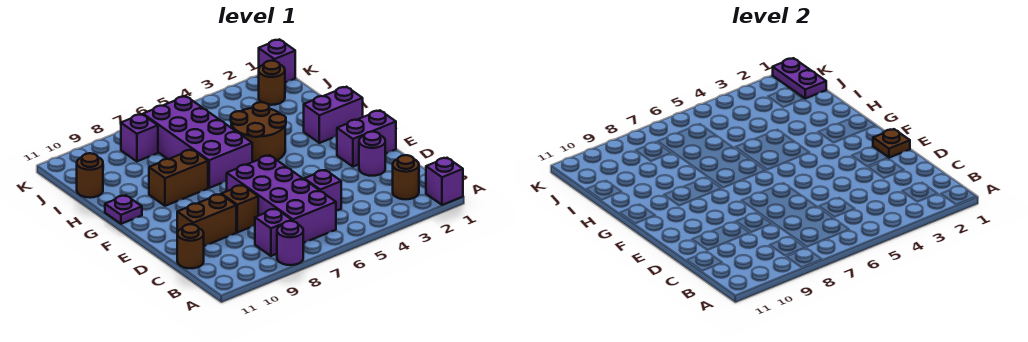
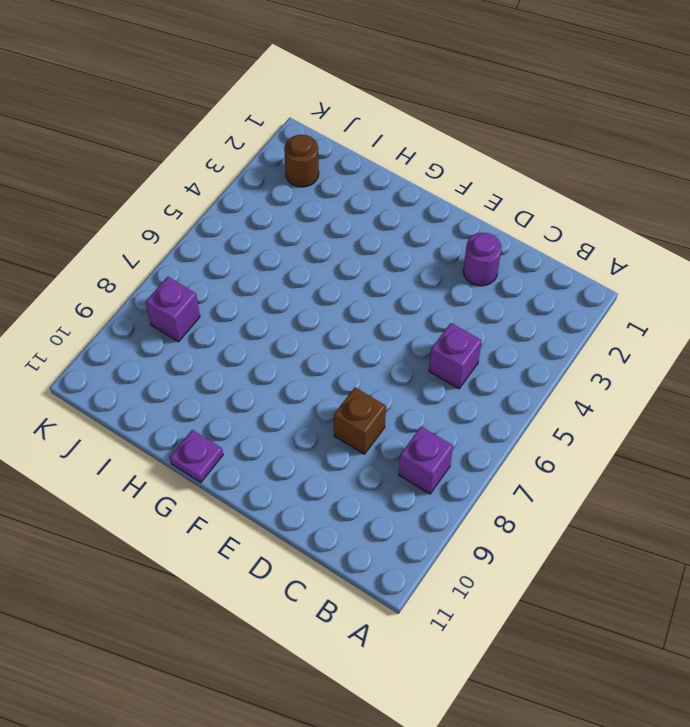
none -> purple 1x1 brick [426,158,463,205]
none -> purple 1x1 round brick [277,221,303,265]
none -> brown 1x1 round brick [393,155,419,199]

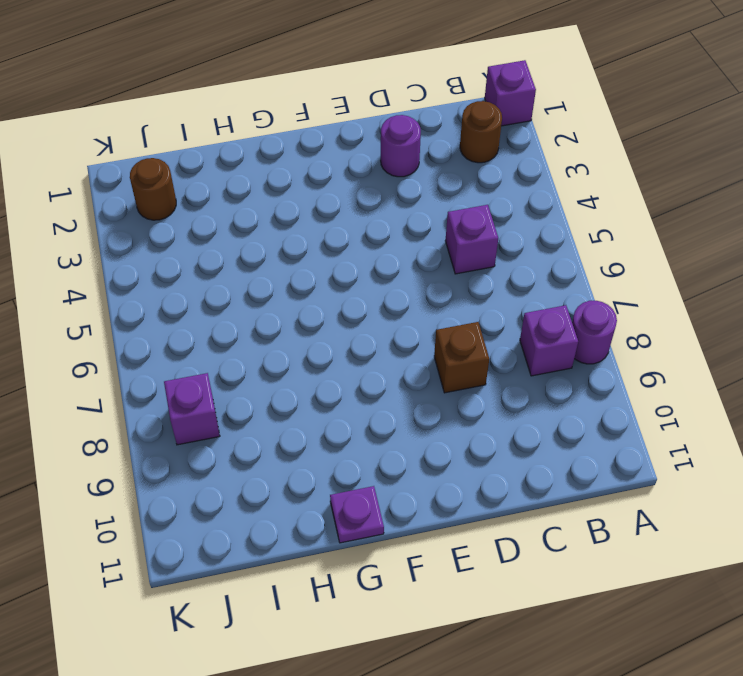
none -> purple 2x4 brick [227,155,336,243]
none -> brown 1x1 round brick [177,224,204,268]
none -> brown 1x2 brick [177,194,236,246]

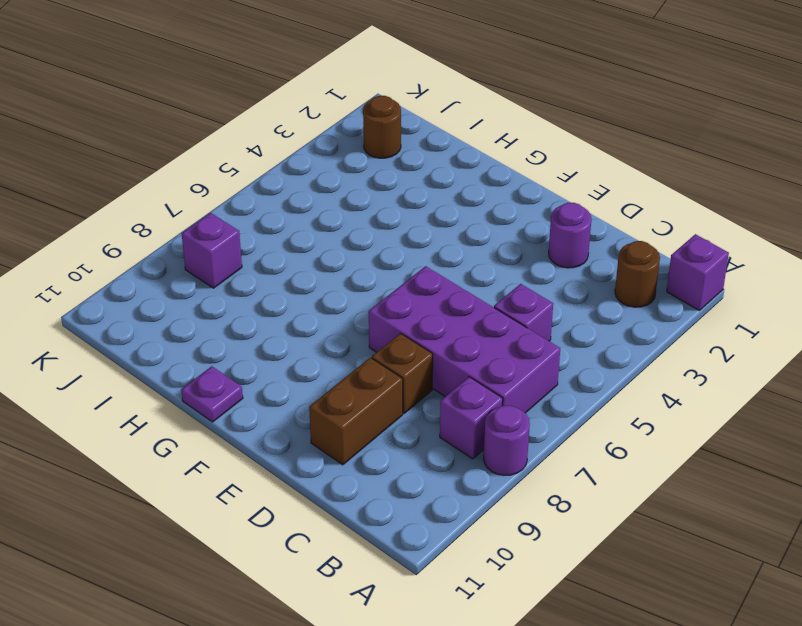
none -> brown 1x1 round brick [177,224,204,268]
none -> purple 1x2 brick [337,110,396,167]
none -> purple 1x2 brick [304,87,363,143]

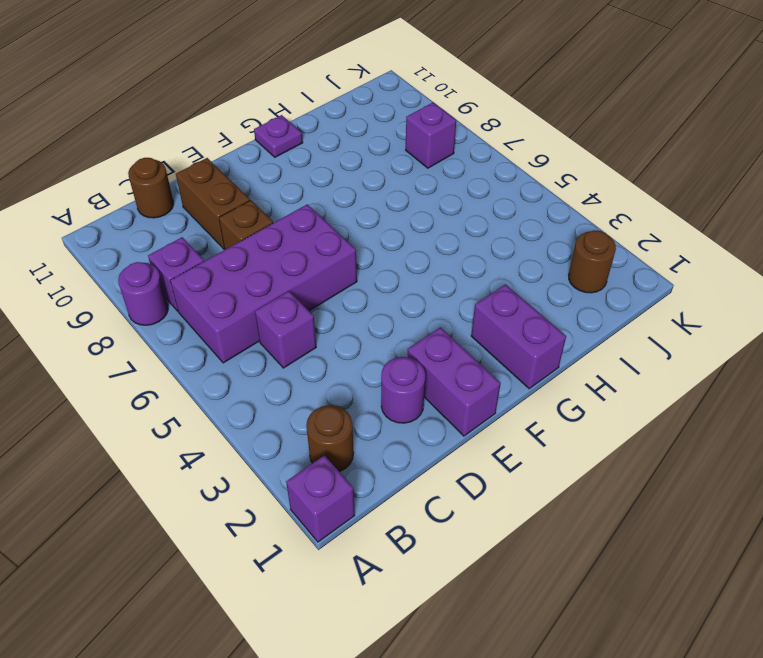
none -> brown 2x2 round brick [231,102,286,162]
none -> purple 2x4 brick [143,96,252,188]
none -> brown 1x2 brick [149,150,208,206]

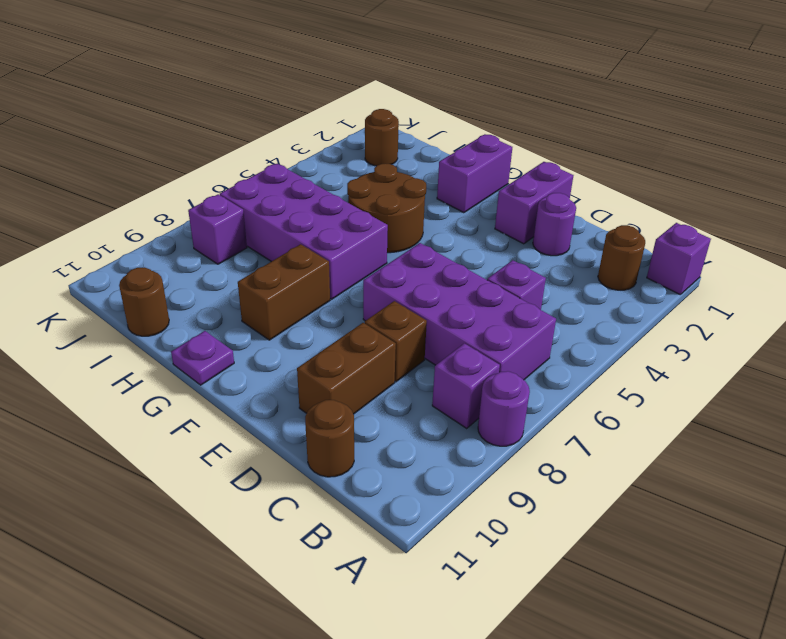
none -> purple 1x1 brick [259,39,295,82]
none -> brown 1x1 plate [873,129,910,158]
none -> purple 1x2 plate [773,58,826,98]

